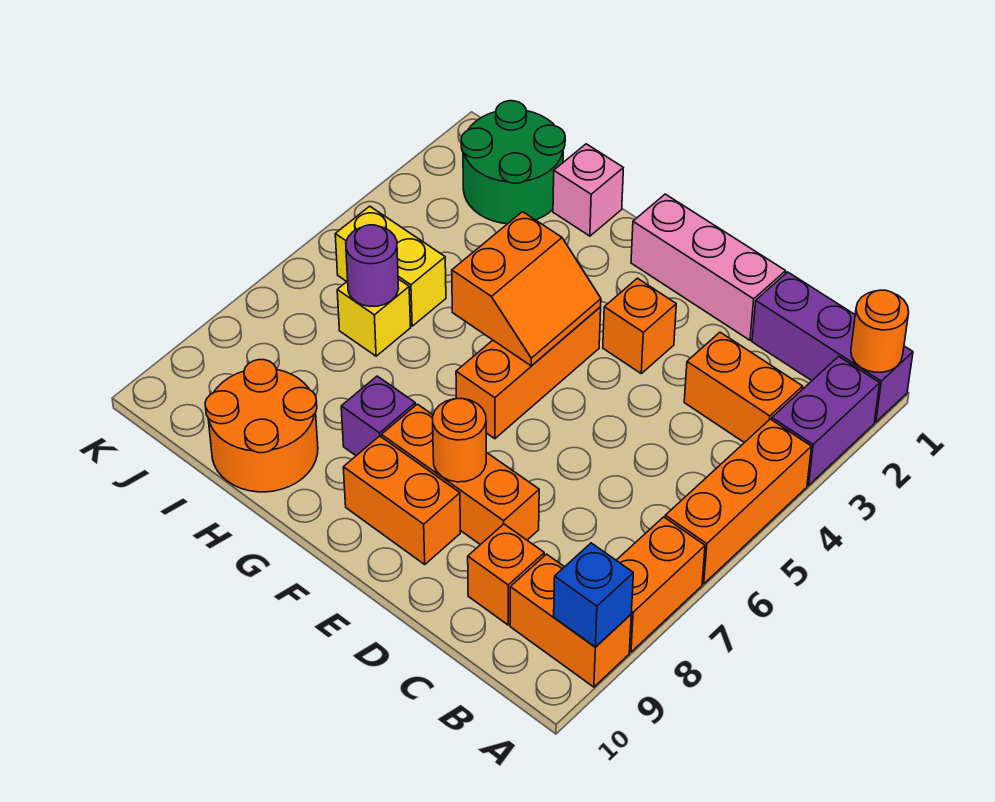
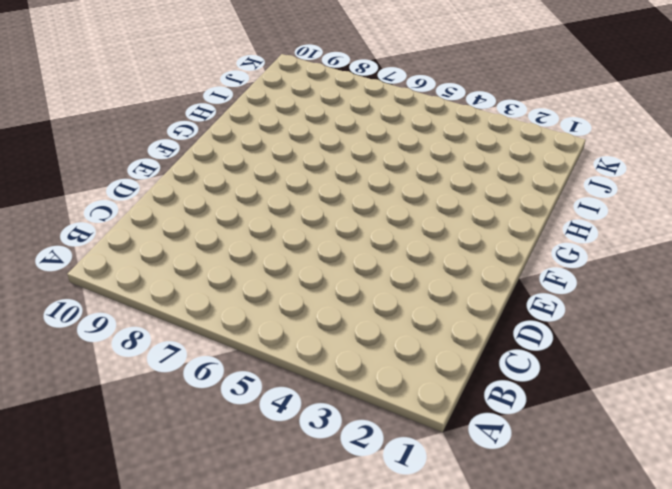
none -> purple 1x3 brick [752,272,913,422]
none -> purple 1x2 brick [772,356,880,485]
none -> orange 1x3 brick [665,419,811,584]

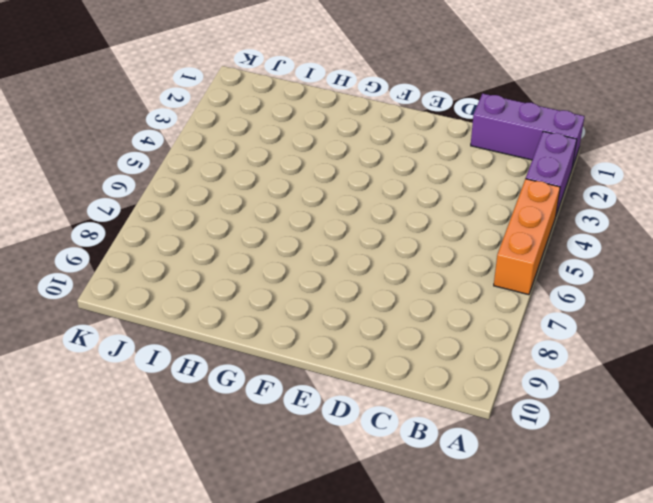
none -> orange 1x2 brick [616,517,705,652]
none -> orange 1x2 brick [510,554,631,687]
none -> orange 1x2 brick [684,332,803,443]

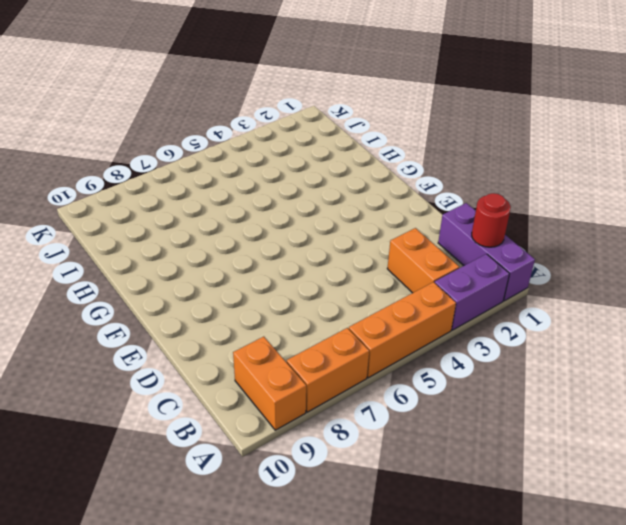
red 1x1 round brick [472,193,511,247] -> none
none -> orange 1x1 brick [468,524,544,625]
none -> pink 1x3 brick [631,194,786,340]
none -> orange 1x3 brick [382,404,539,545]

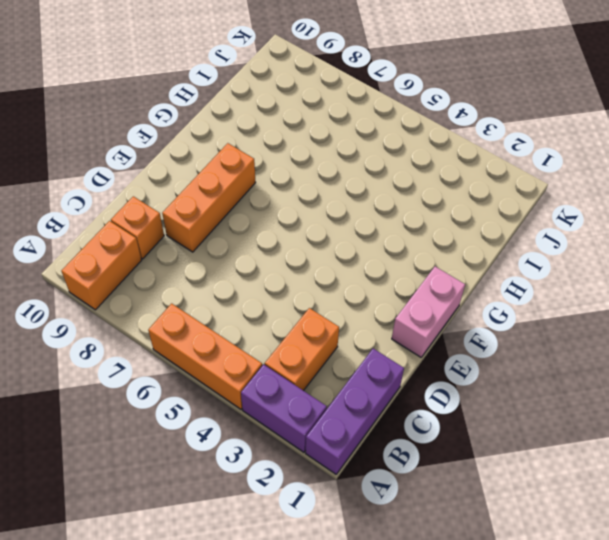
pink 1x2 brick [392,267,465,357] -> pink 1x3 brick [631,194,786,340]
none -> orange 1x2 brick [616,517,705,652]
none -> orange 1x1 brick [603,278,676,373]
none -> orange 1x2 brick [343,436,460,564]

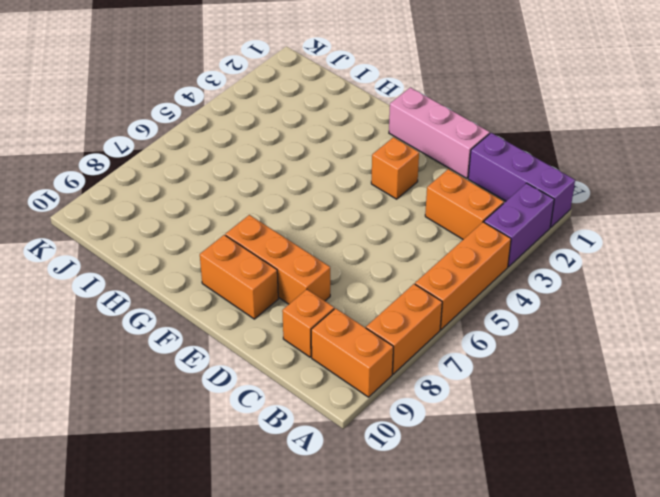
none -> orange 1x3 brick [456,307,601,439]
none -> purple 1x1 brick [341,376,415,456]
none -> pink 1x1 brick [553,144,623,236]

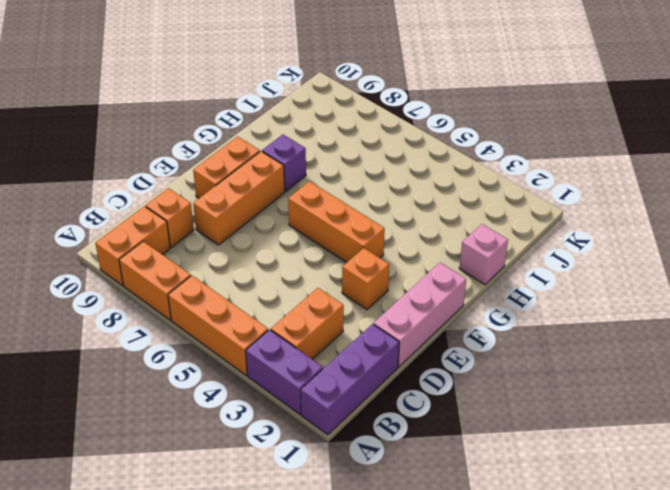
none -> orange 2x2 round brick [205,360,318,492]
none -> green 2x2 round brick [461,101,565,224]
none -> yellow 1x2 brick [335,206,446,326]

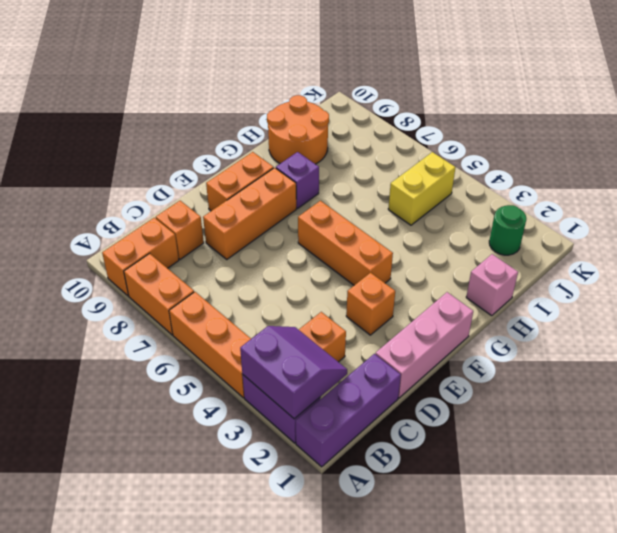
purple 2x2 slope [240,326,347,419] -> none
green 1x1 round brick [489,205,526,255] -> green 2x2 round brick [461,101,565,224]
none -> yellow 1x1 brick [337,279,410,356]
none -> orange 1x1 round brick [851,290,909,372]
none -> blue 1x1 brick [554,543,633,647]

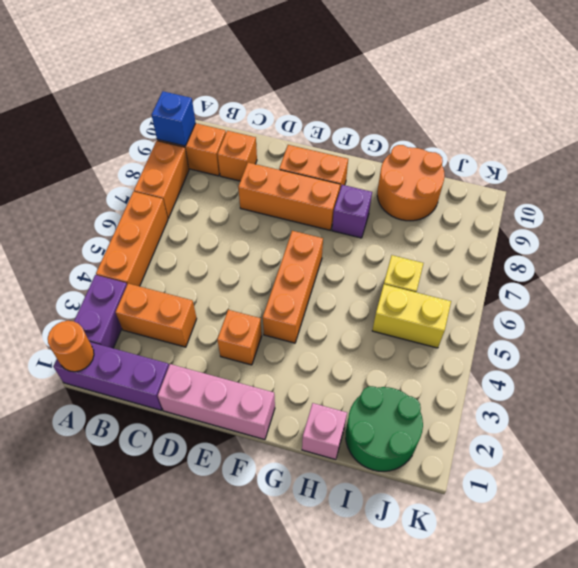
none -> orange 1x1 round brick [433,399,486,482]
none -> orange 2x2 slope [452,212,601,366]
none -> purple 1x1 round brick [346,225,399,306]

